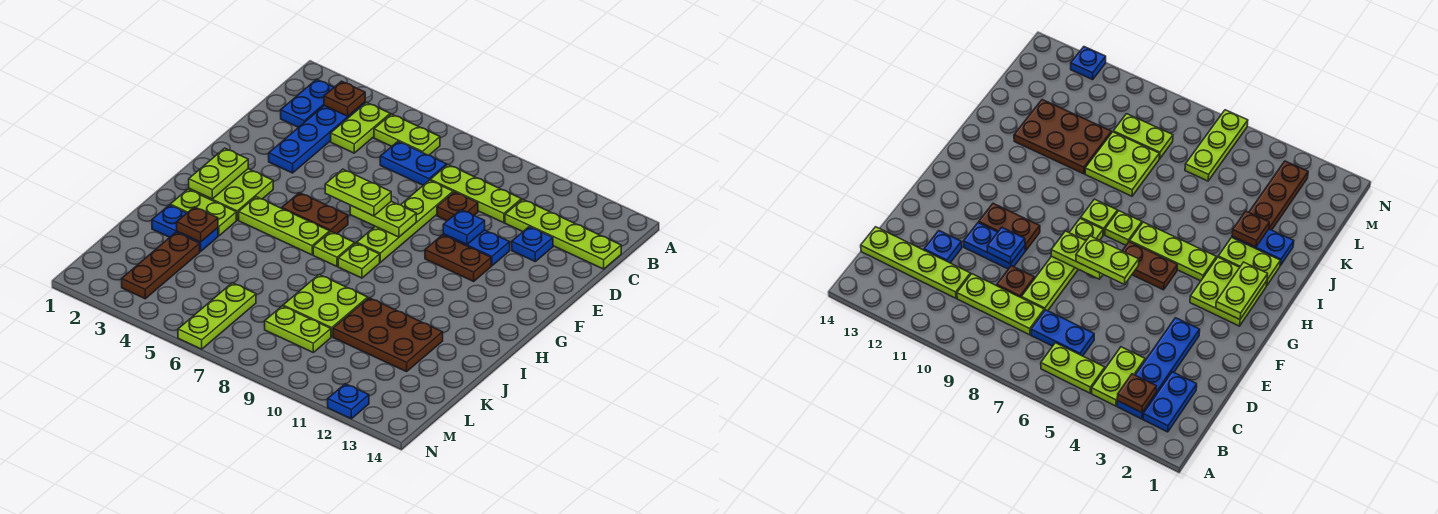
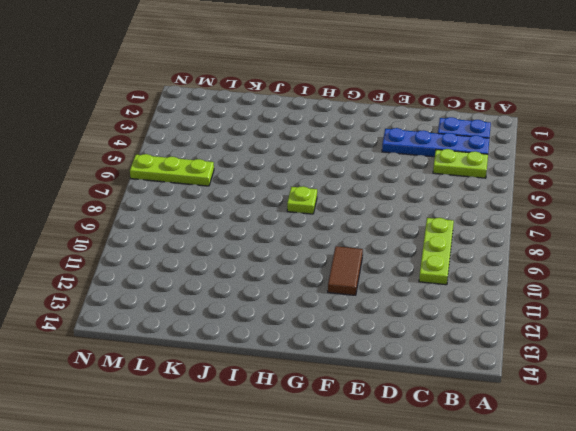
brown 1x2 tile [328,246,363,295] -> brown 1x2 plate [425,235,491,281]
none -> lime 1x2 plate [374,114,440,155]
none -> blue 1x2 plate [380,141,447,185]
none -> lime 1x4 plate [505,199,621,269]
none -> lime 1x4 plate [357,180,453,262]

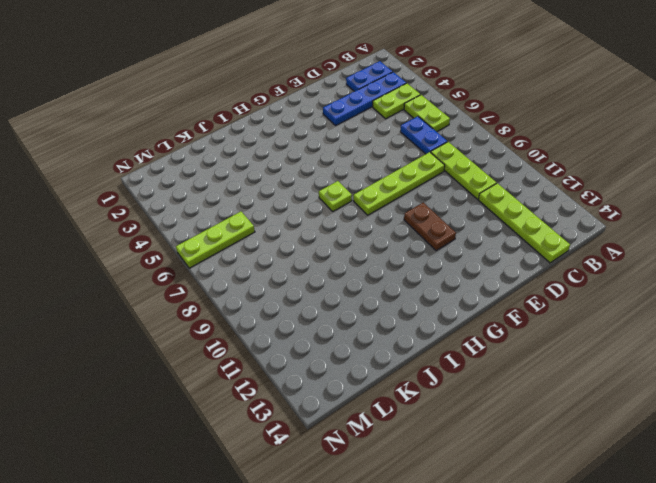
none -> brown 1x1 plate [437,192,478,221]
none -> blue 1x1 plate [512,227,553,262]
none -> blue 1x2 plate [443,230,510,266]
none -> lime 2x2 plate [189,169,273,220]

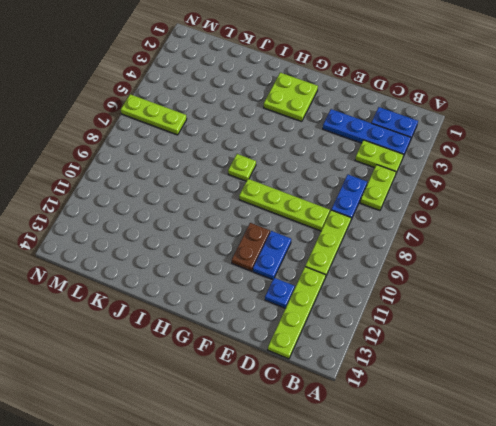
none -> brown 1x1 plate [437,192,478,221]
none -> brown 1x2 plate [282,193,348,234]
none -> lime 1x3 plate [239,197,330,255]
none -> lime 1x1 plate [338,243,380,278]

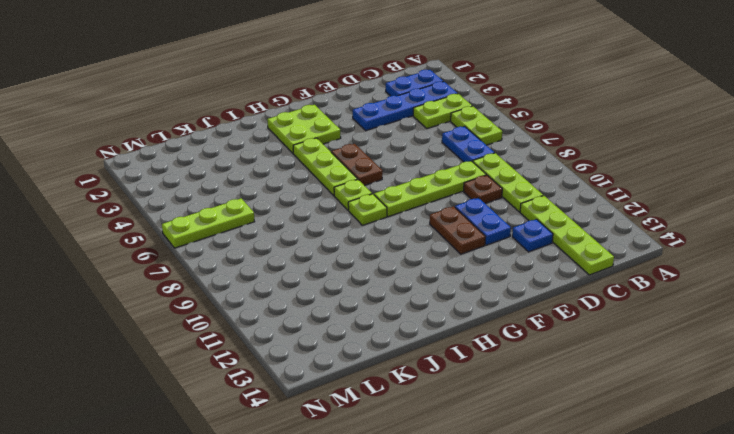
none -> lime 1x2 plate [170,189,236,236]
none -> blue 1x2 plate [152,205,218,252]
none -> lime 2x2 plate [283,275,368,337]
none -> brown 2x3 plate [333,298,443,372]

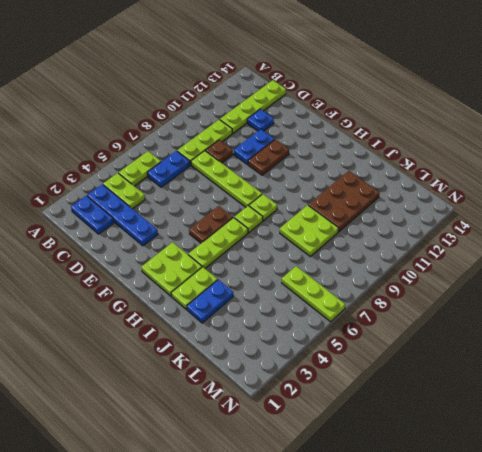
none -> brown 1x3 plate [122,232,200,299]
none -> lime 1x2 plate [265,306,331,352]
none -> blue 1x1 plate [328,384,369,419]
none -> brown 1x1 plate [324,81,365,116]

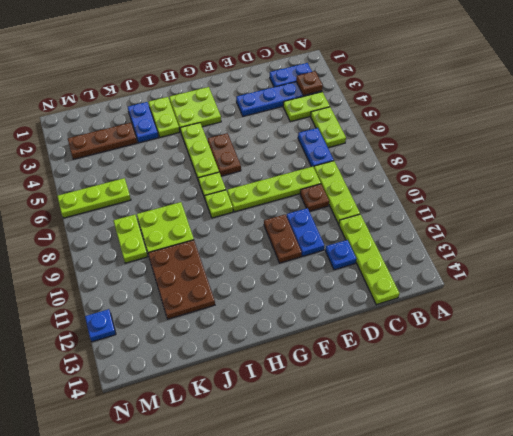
none -> blue 1x1 plate [443,210,485,245]
none -> lime 1x2 plate [350,201,416,237]
none -> lime 1x2 plate [189,148,248,199]
none -> brown 1x1 plate [177,207,218,242]

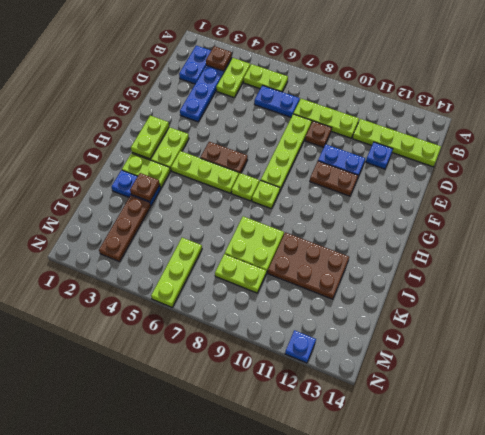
none -> blue 1x1 plate [443,210,485,245]
none -> lime 1x2 plate [350,201,416,237]
none -> lime 1x2 plate [325,169,391,216]

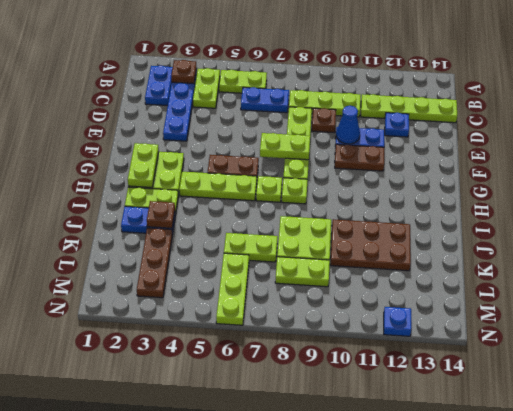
blue 1x1 cone [336,106,360,144] -> blue 1x1 plate [443,210,485,245]
lime 1x2 plate [224,233,278,262] -> lime 1x2 plate moved to [325,169,391,216]

